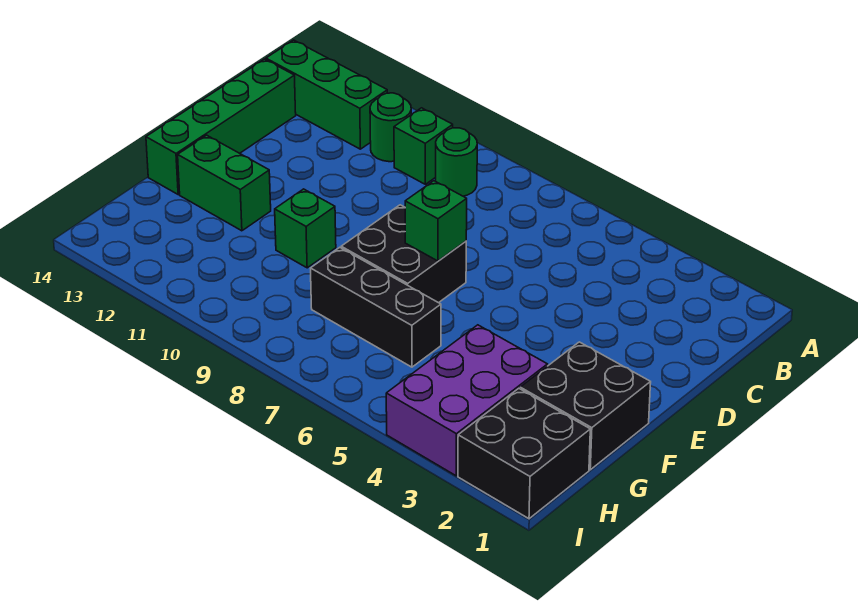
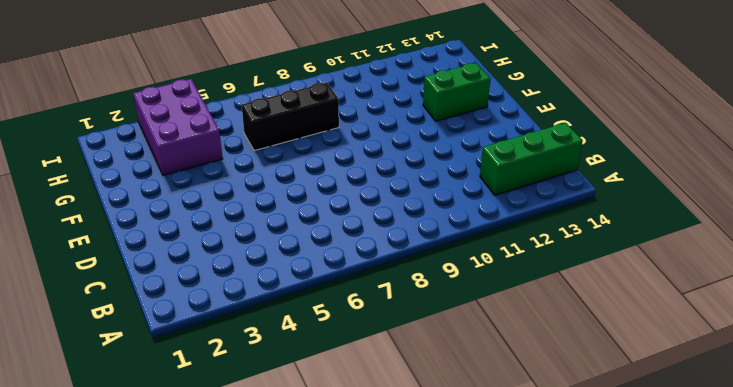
none -> green 1x1 round brick [436,128,477,196]
none -> green 1x1 brick [394,108,453,184]
none -> green 1x1 round brick [370,93,411,162]

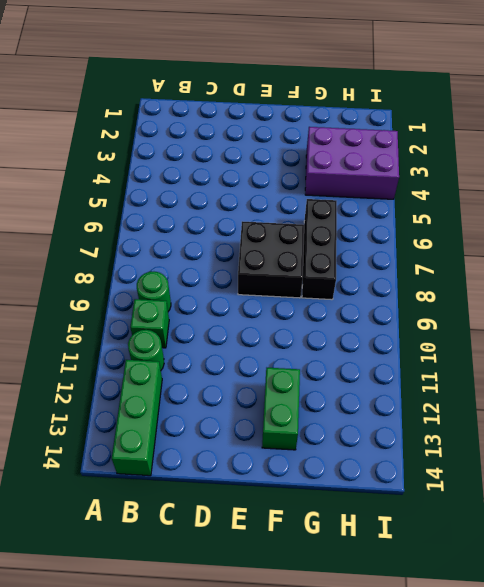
none -> green 1x4 brick [146,59,296,195]
none -> black 2x2 brick [520,342,651,470]
none -> green 1x1 brick [275,189,336,268]

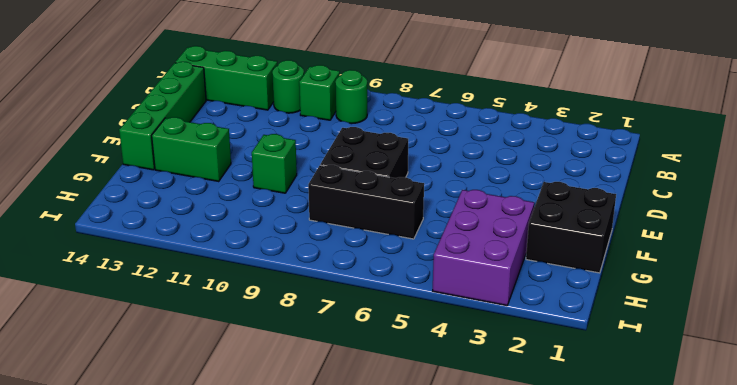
none -> black 2x2 brick [458,389,590,519]
none -> green 1x1 brick [405,181,467,261]

